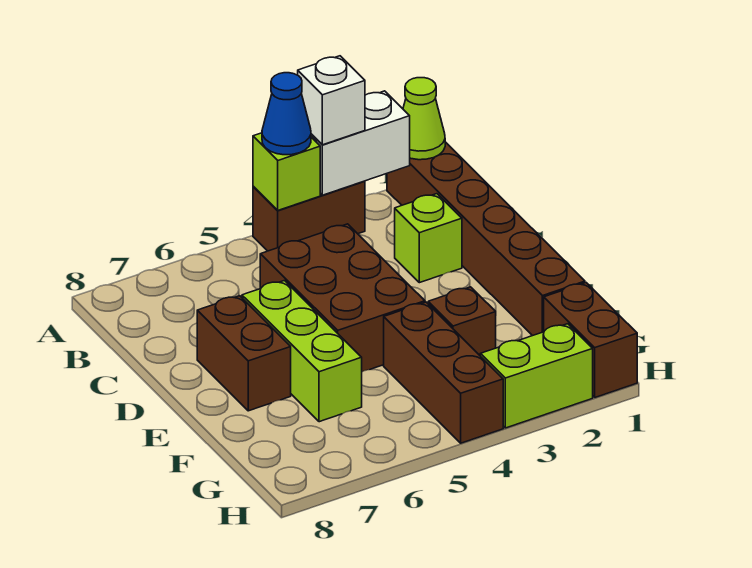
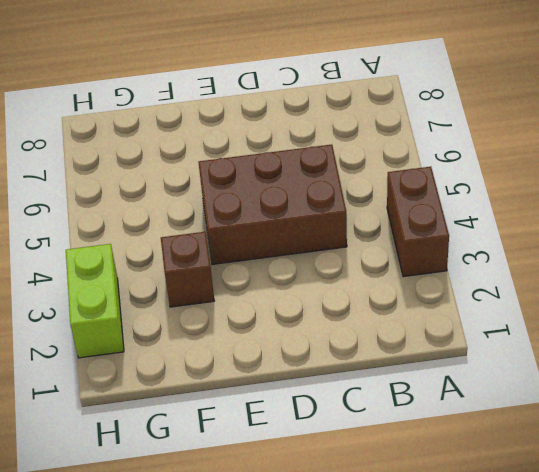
none -> brown 1x6 brick [387,142,585,336]
none -> lime 1x1 brick [395,194,462,283]
none -> lime 1x3 brick [242,281,362,422]

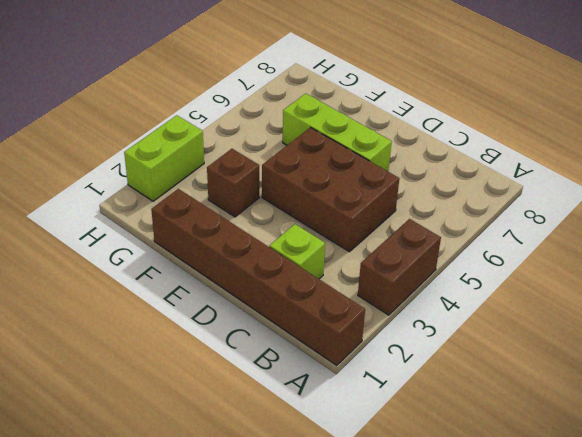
none -> brown 1x2 brick [197,296,291,411]
none -> brown 1x3 brick [384,302,503,443]
none -> brown 1x2 brick [544,283,637,397]

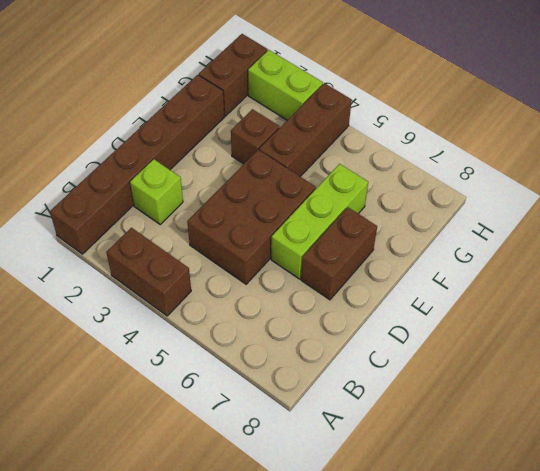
none -> lime 1x1 cone [403,78,445,160]
none -> white 1x2 brick [311,91,410,195]
none -> lime 1x1 brick [253,133,320,210]

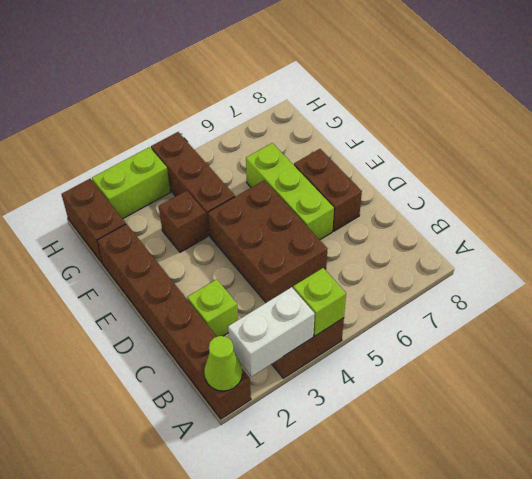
none -> white 1x1 brick [298,56,365,145]
none -> blue 1x1 cone [262,73,311,155]

